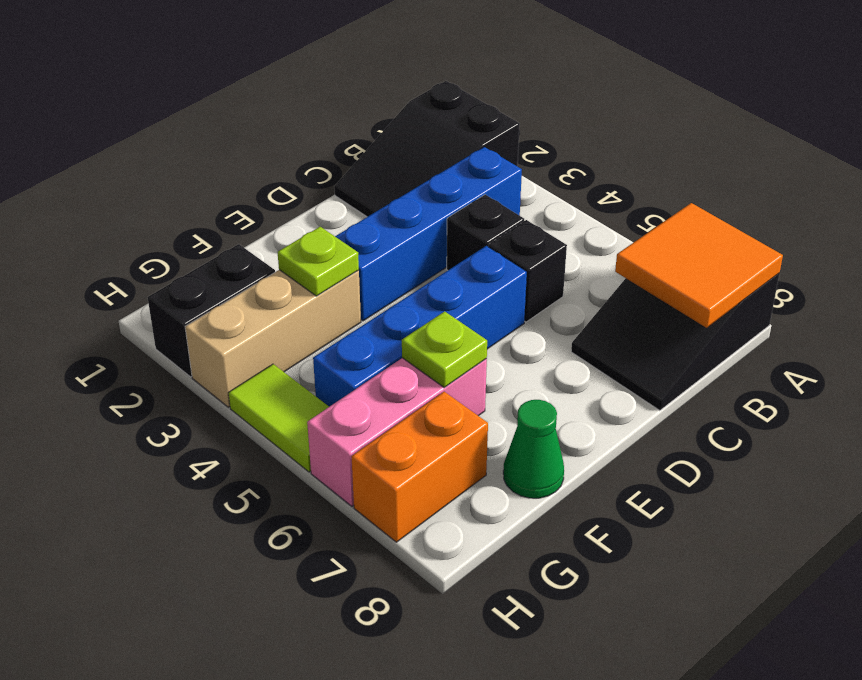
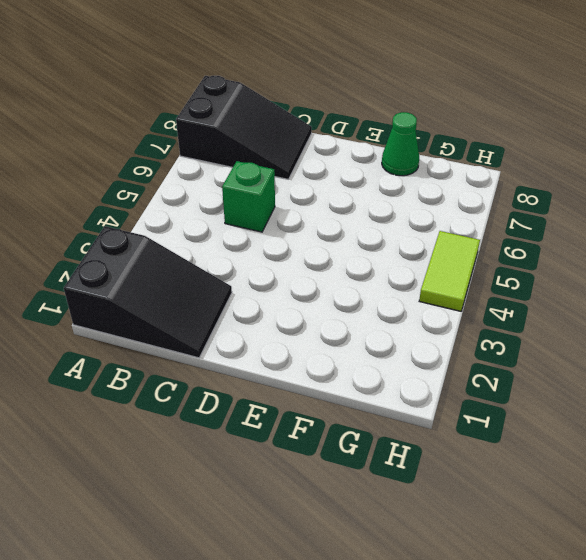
green 1x1 brick [222,161,275,232] -> black 1x1 brick [488,220,567,322]
none -> blue 1x4 brick [335,147,522,321]
none -> black 1x1 brick [447,195,524,270]
none -> blue 1x4 brick [313,246,527,407]

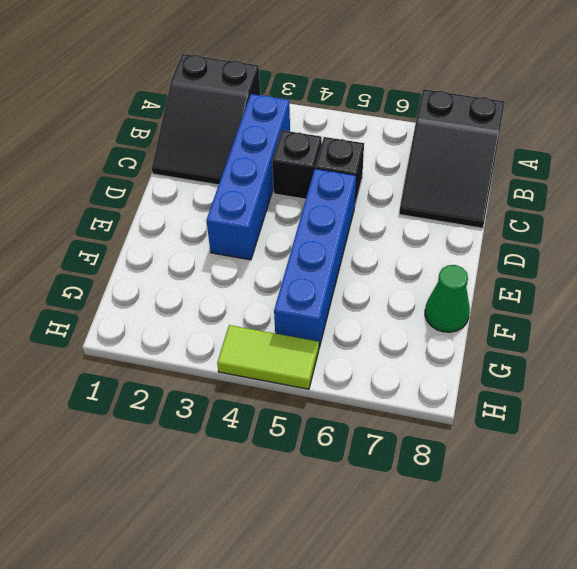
none -> tan 1x3 brick [185,270,361,407]
none -> pink 1x3 brick [307,358,487,506]
none -> black 1x2 brick [148,244,275,377]

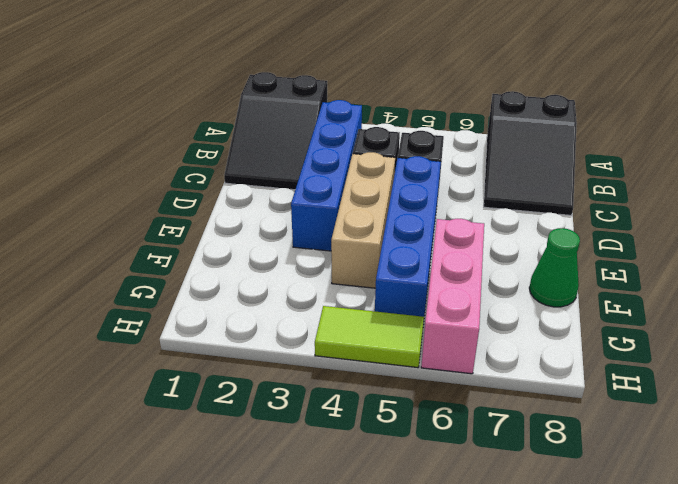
tan 1x3 brick [331,152,395,288] -> tan 1x3 brick moved to [185,270,361,407]
none -> black 1x2 brick [148,244,275,377]
none -> orange 1x2 brick [351,392,488,542]
none -> orange 2x2 tile [615,203,783,328]

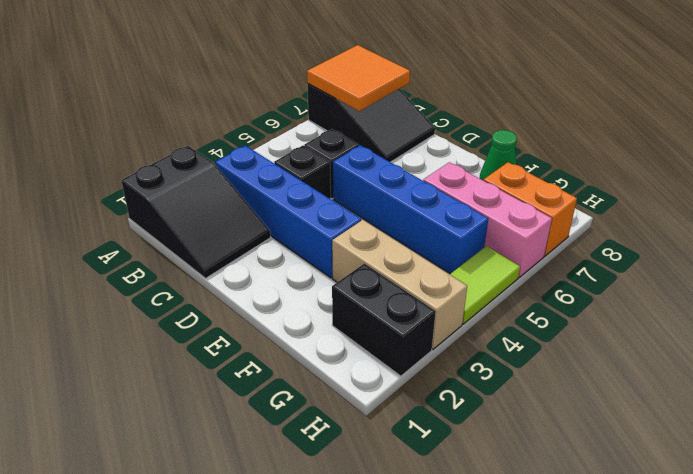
none -> lime 1x1 plate [278,227,359,296]
none -> lime 1x1 plate [402,311,487,387]

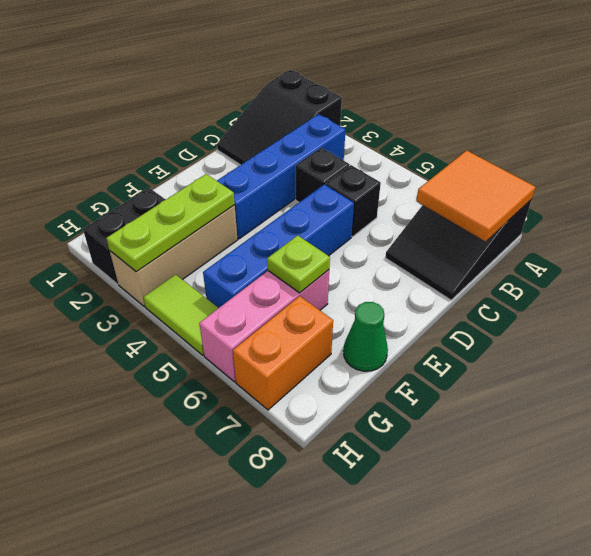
lime 1x3 plate [106,174,235,272] -> lime 1x1 plate [278,227,359,296]

